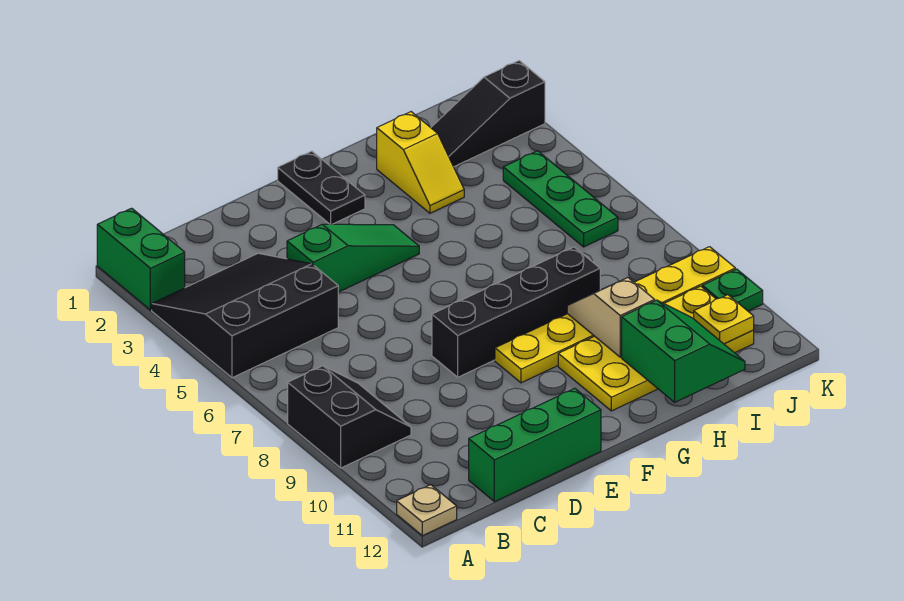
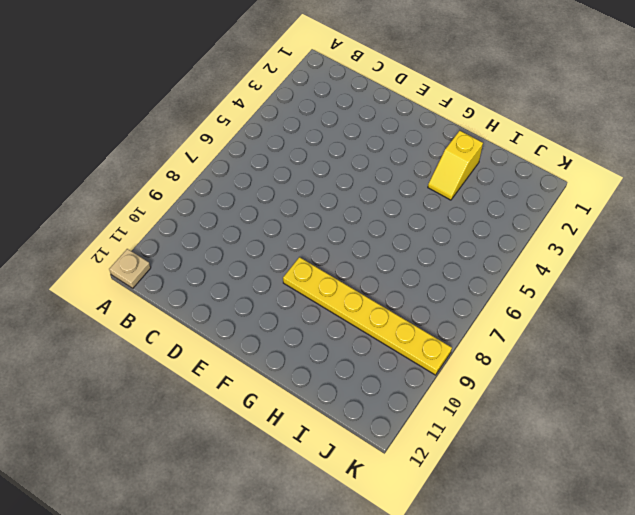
none -> green 1x2 brick [97,208,185,310]
none -> black 3x3 slope [152,253,338,378]
none -> black 2x2 slope [288,366,411,468]

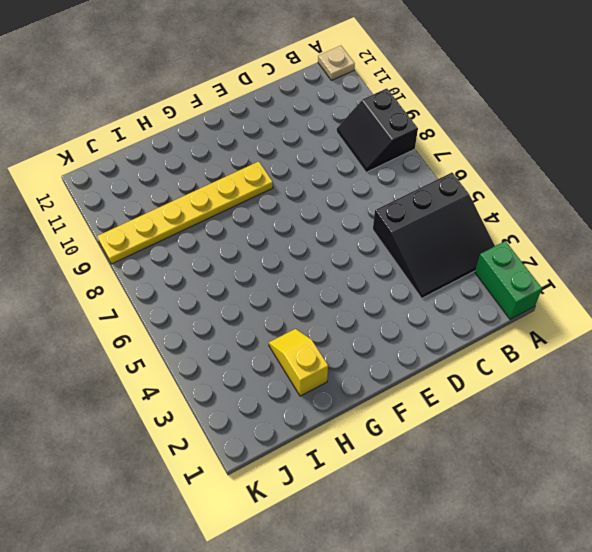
none -> green 1x3 brick [469,388,601,502]
none -> green 1x3 slope [287,224,419,292]
none -> black 1x4 brick [432,247,600,377]

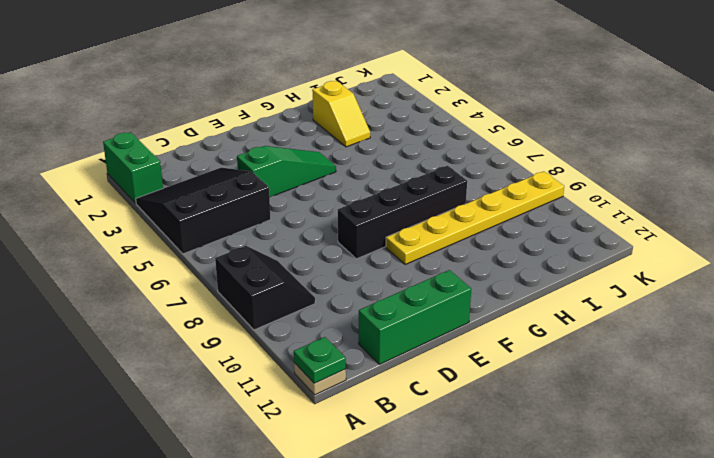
green 1x1 plate [294,337,346,383] -> green 1x1 plate moved to [702,269,763,311]
none -> black 1x2 plate [278,151,365,224]
none -> yellow 2x4 plate [558,286,754,411]
none -> black 1x3 slope [431,61,545,167]

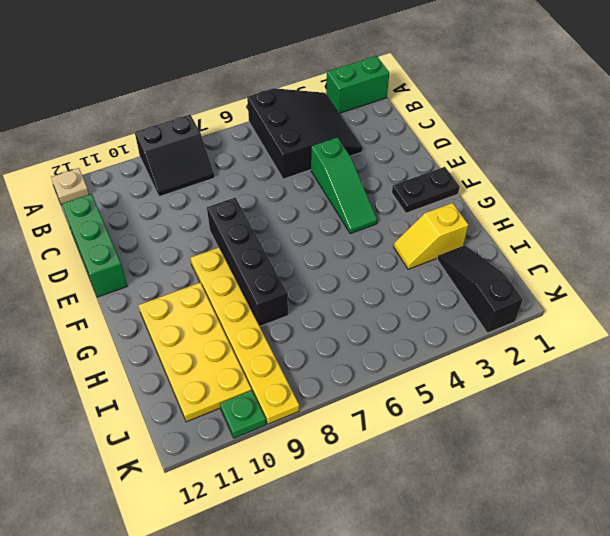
none -> green 1x3 plate [503,151,618,247]
none -> tan 1x2 slope [567,278,655,357]
none -> green 2x2 slope [622,300,745,402]

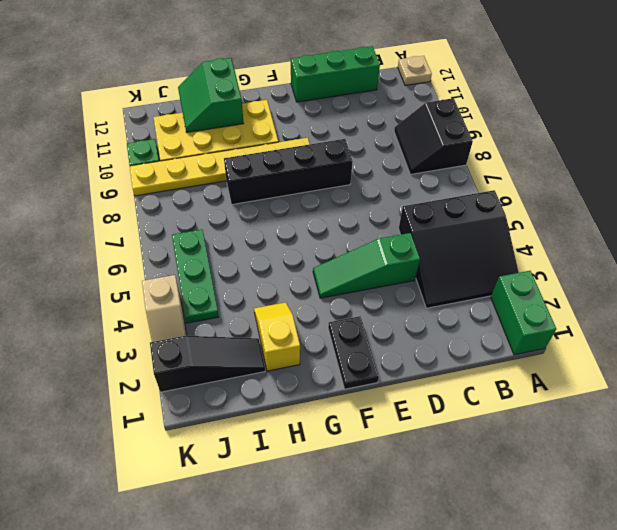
tan 1x2 slope [142,275,187,342] -> tan 1x2 slope moved to [567,278,655,357]
none -> yellow 1x1 plate [694,295,754,344]

